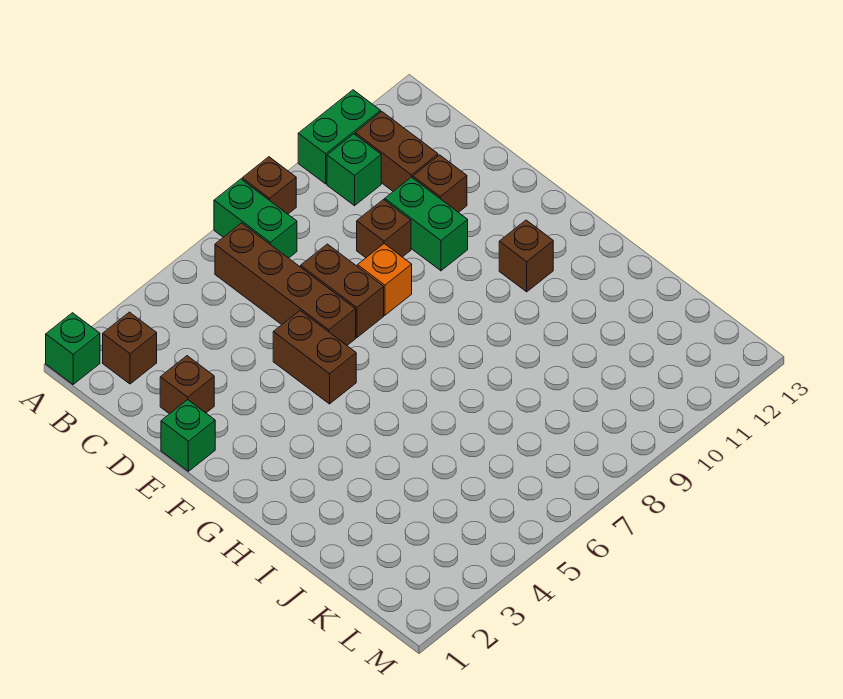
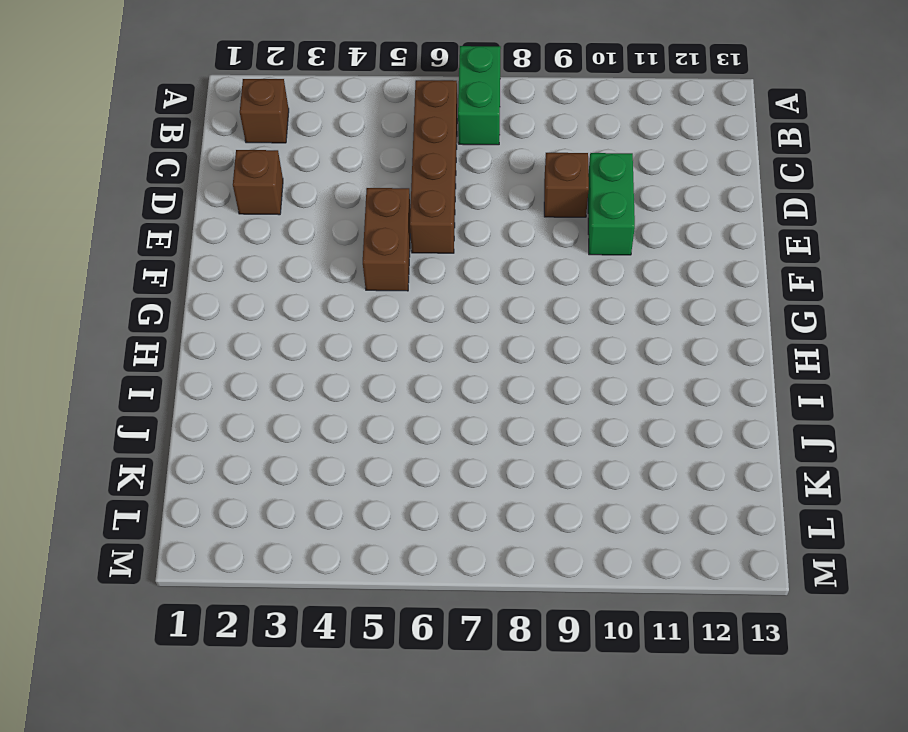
none -> green 1x1 brick [46,313,100,384]
none -> brown 1x1 brick [242,157,296,214]
none -> green 1x2 brick [298,90,381,184]

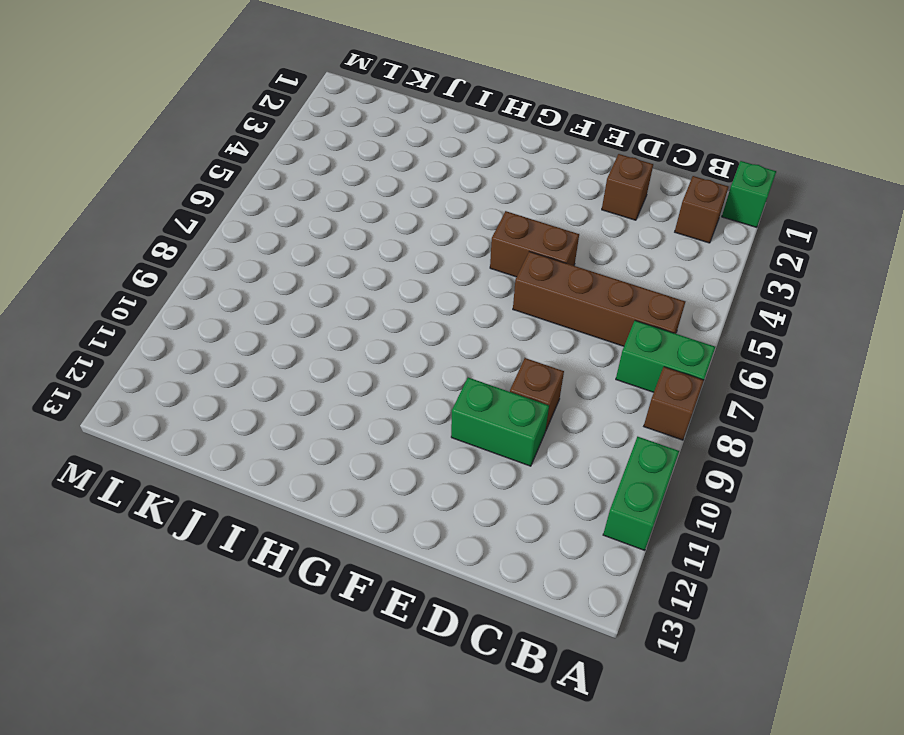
none -> green 1x1 brick [327,134,381,206]
none -> brown 1x2 brick [355,112,438,191]
none -> brown 1x2 brick [301,244,384,338]

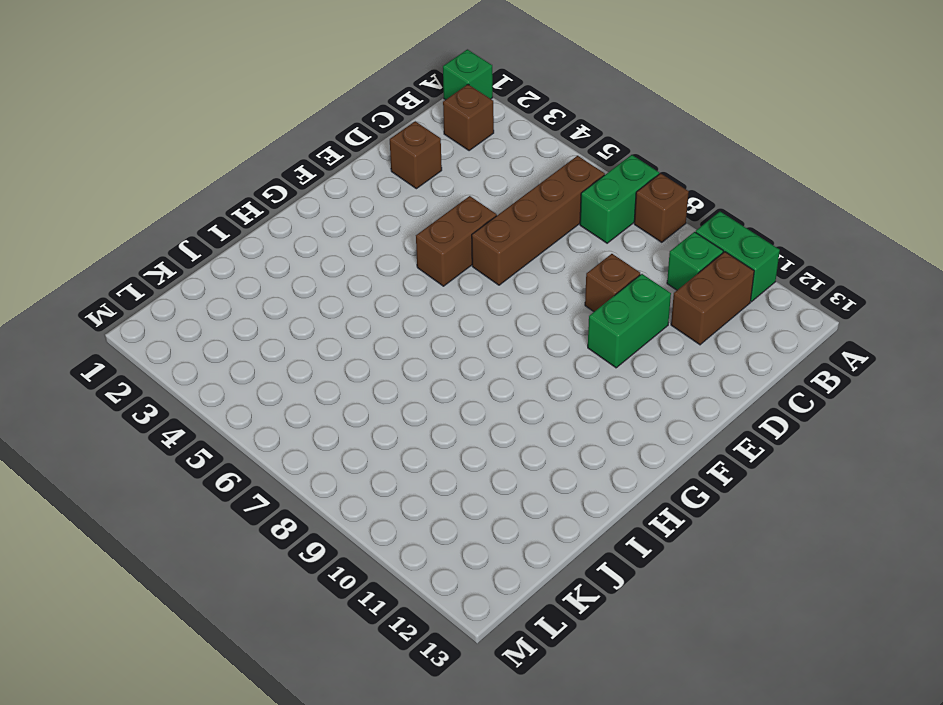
none -> brown 1x2 brick [301,244,384,338]
none -> brown 1x1 brick [413,155,467,213]
none -> green 1x1 brick [161,400,215,471]

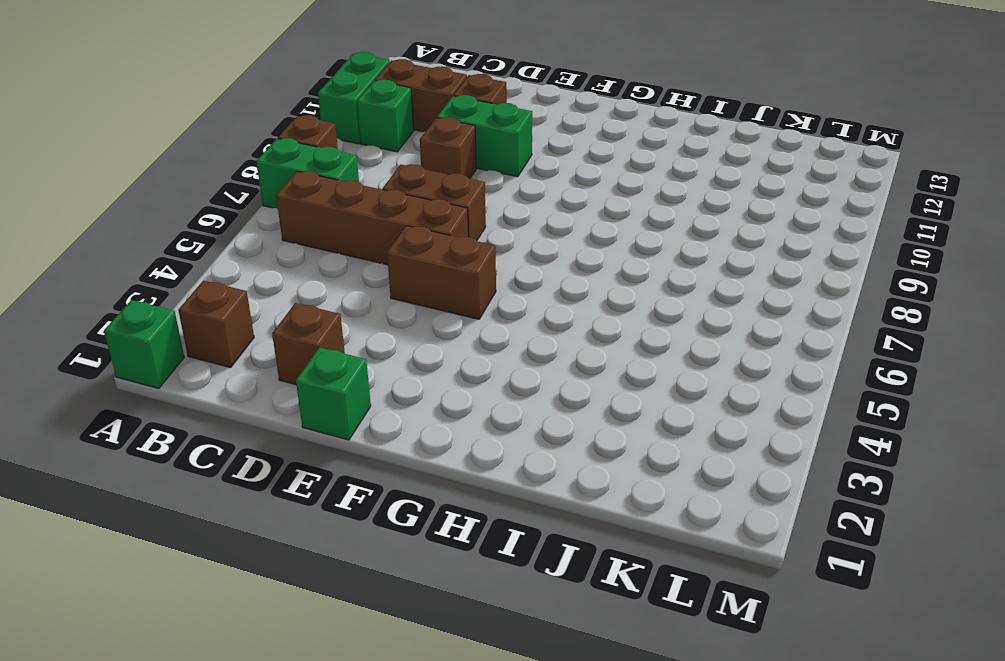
none -> orange 1x1 brick [357,244,412,315]
none -> brown 1x1 brick [499,220,553,292]

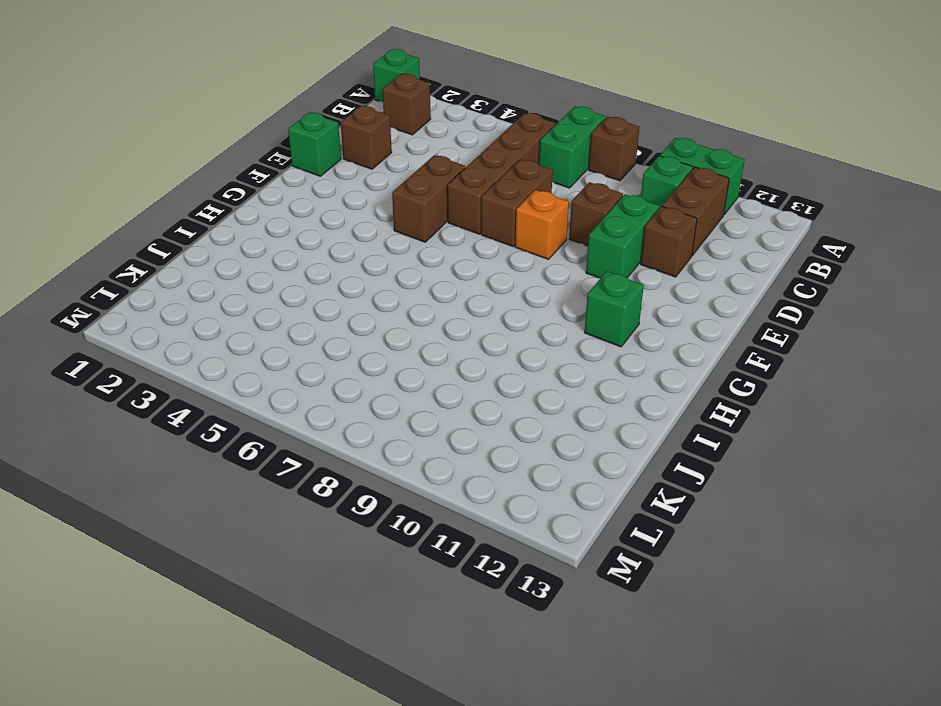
green 1x1 brick [585,271,644,347] -> brown 1x1 brick [499,220,553,292]

